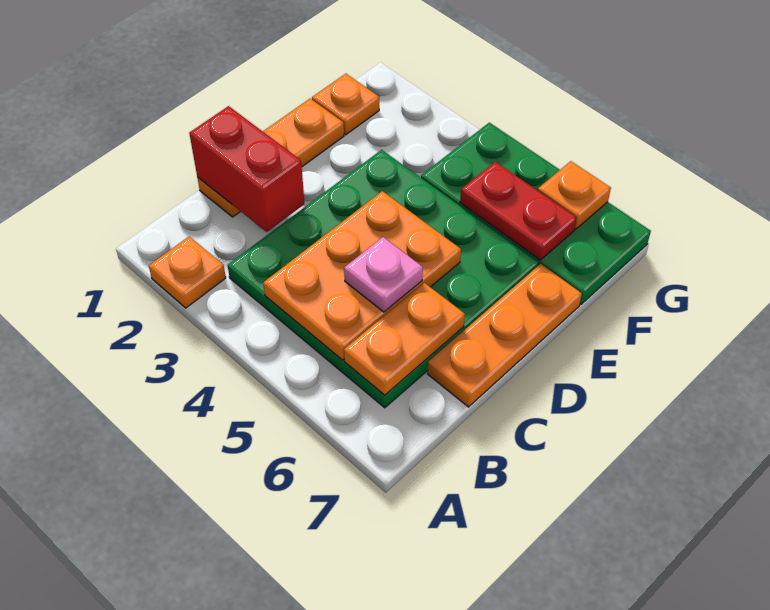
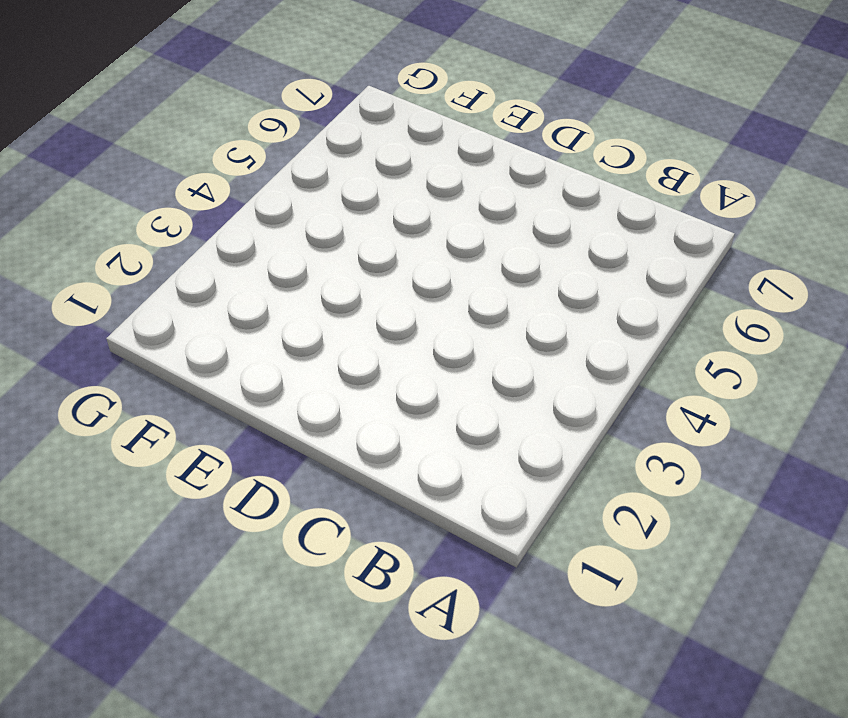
none -> orange 1x1 plate [149,236,226,308]
none -> green 4x4 plate [228,150,538,408]
none -> orange 1x3 plate [197,99,344,217]

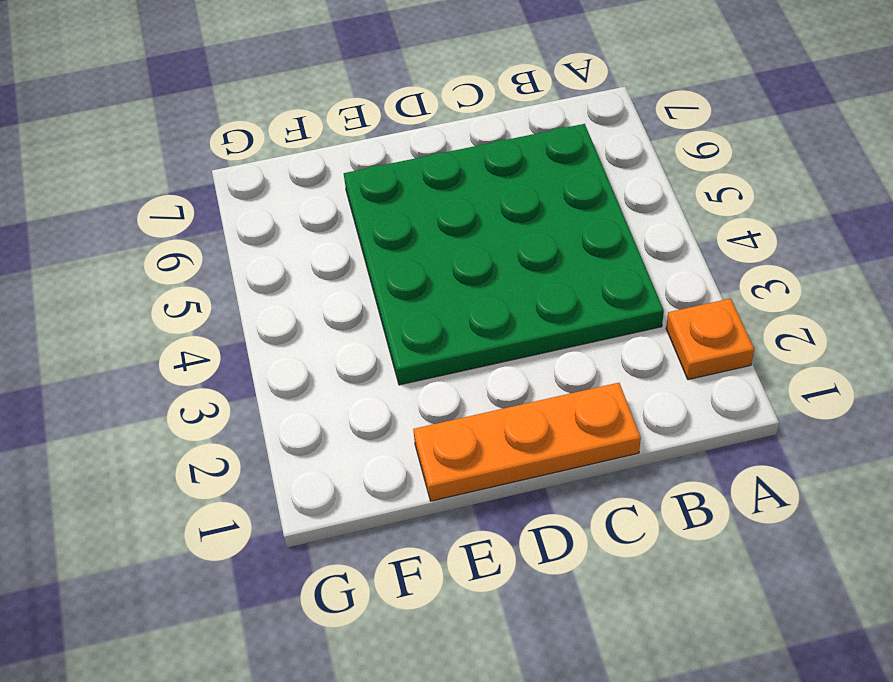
none -> orange 1x3 plate [427,264,582,407]
none -> orange 1x1 plate [312,74,379,135]
none -> green 2x4 plate [421,123,651,305]

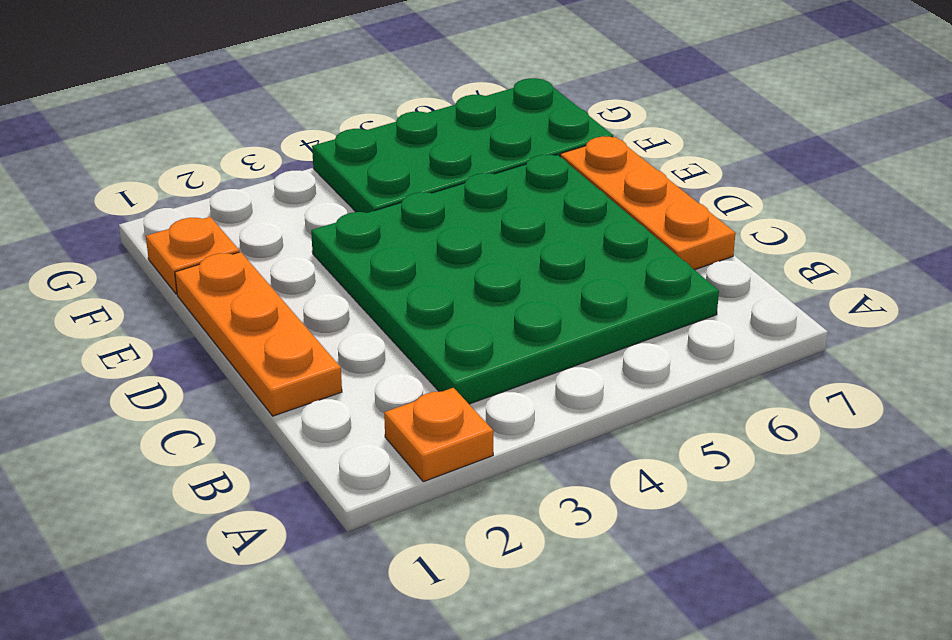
none -> orange 2x3 plate [263,191,461,360]
none -> orange 1x2 plate [344,283,465,395]
none -> red 1x2 brick [189,106,305,232]

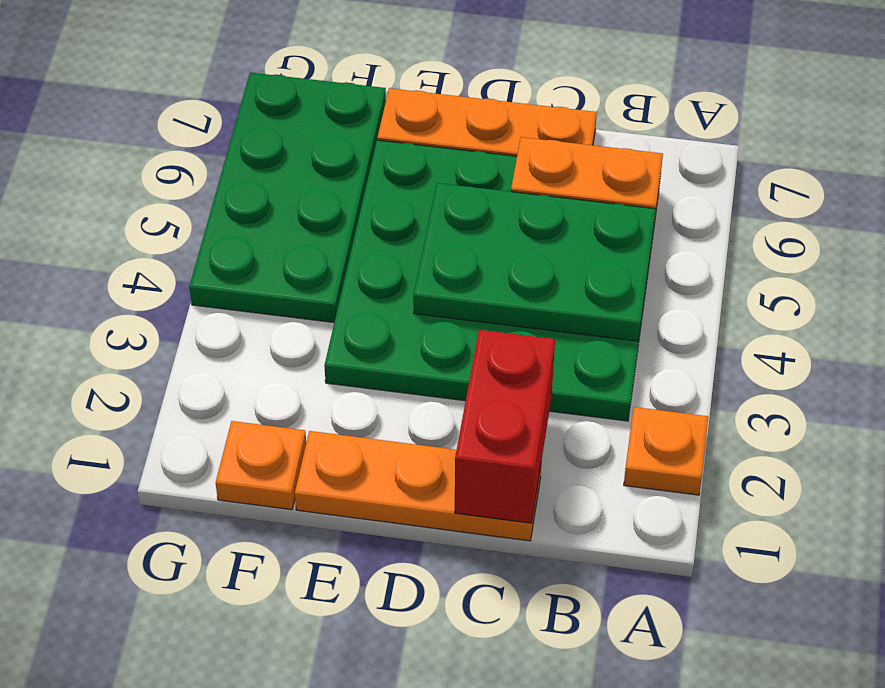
green 2x3 plate [413,183,656,341] -> orange 2x3 plate [263,191,461,360]
none -> red 1x2 plate [460,162,576,260]
none -> orange 1x1 plate [538,161,611,229]
none -> pink 1x1 plate [344,237,423,312]

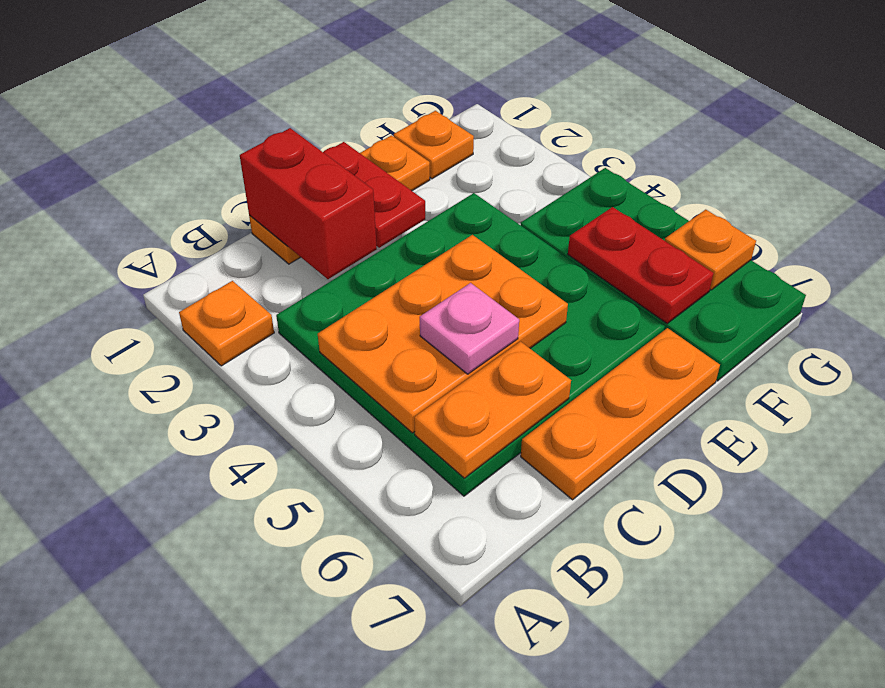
red 1x2 plate [323,142,425,248] -> none

